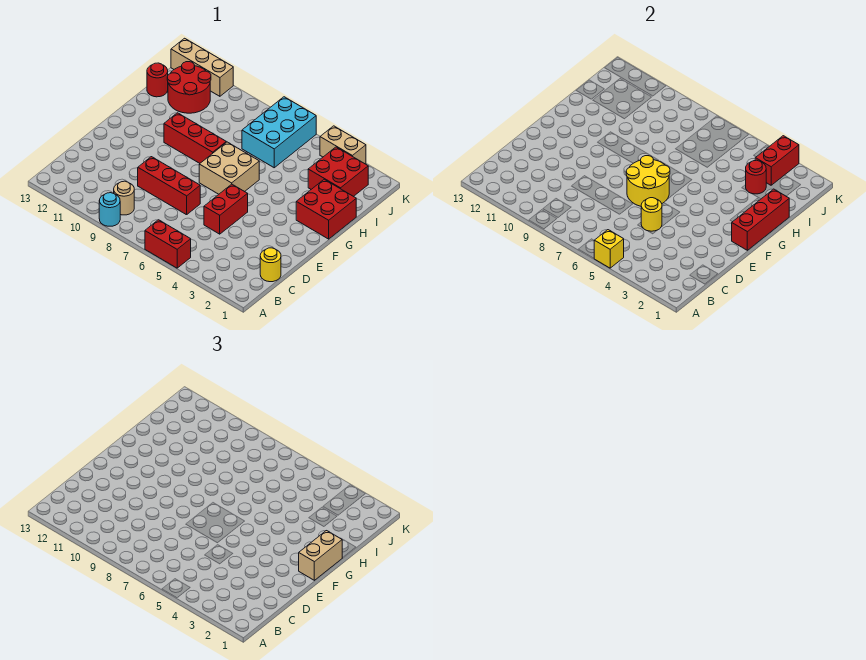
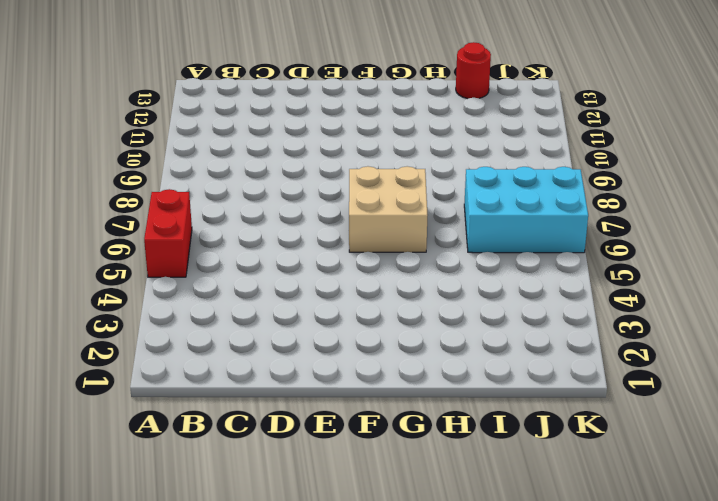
none -> cyan 1x1 round brick [99,193,120,226]
none -> tan 1x1 round brick [114,181,134,215]
none -> yellow 1x1 round brick [260,248,281,282]

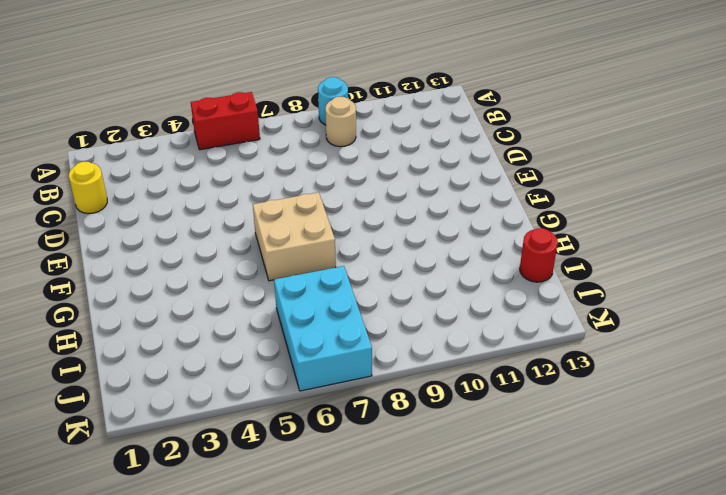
none -> red 1x2 brick [204,184,248,234]
none -> red 1x3 brick [138,157,200,215]
none -> red 2x2 brick [296,179,356,239]

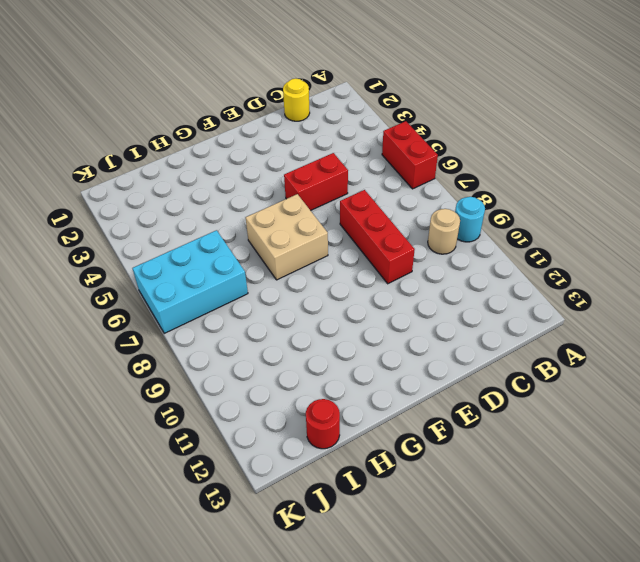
none -> red 2x2 brick [296,179,356,239]
none -> red 1x3 brick [164,113,226,163]
none -> red 2x2 brick [308,147,368,197]

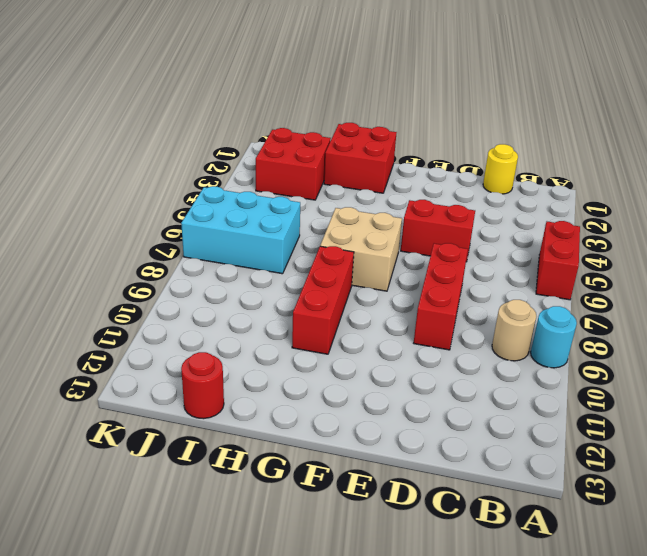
none -> red 2x2 round brick [167,62,211,113]
none -> tan 1x2 brick [320,126,366,164]
none -> tan 1x3 brick [171,38,233,96]

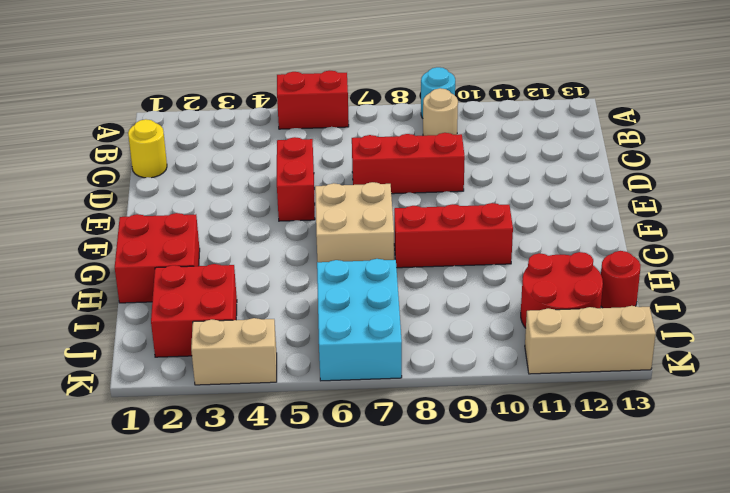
none -> yellow 1x1 brick [594,230,624,268]
none -> yellow 1x1 round brick [641,198,662,231]
none -> yellow 2x2 round brick [626,156,670,206]

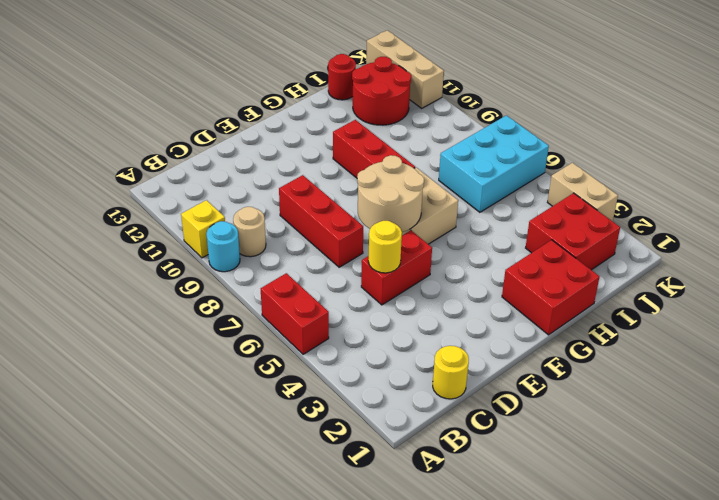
yellow 1x1 brick [181,200,225,258] -> yellow 1x1 brick moved to [594,230,624,268]
tan 2x2 round brick [357,155,424,232] -> yellow 2x2 round brick [626,156,670,206]
none -> red 1x3 brick [732,189,789,250]
none -> red 1x1 round brick [746,160,766,194]
none -> red 1x2 brick [755,136,799,185]

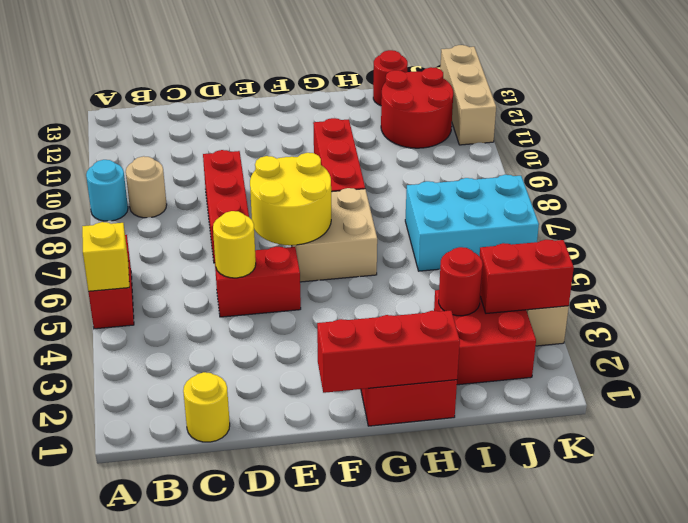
none -> tan 1x2 brick [299,531,342,580]

